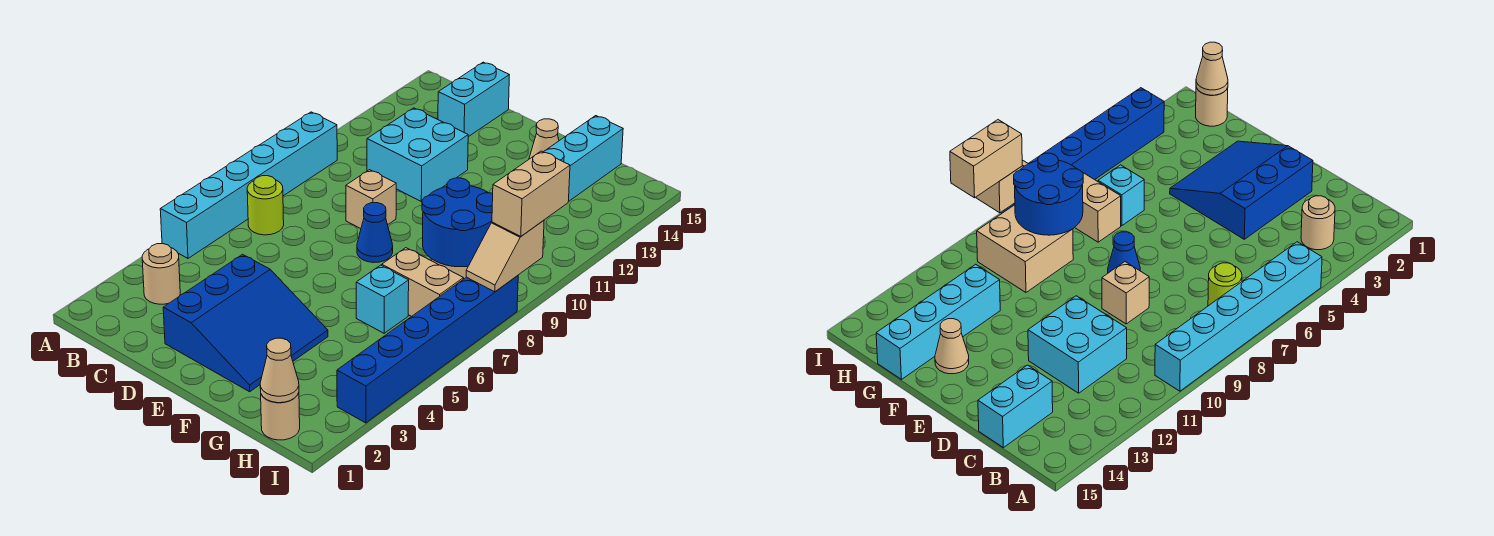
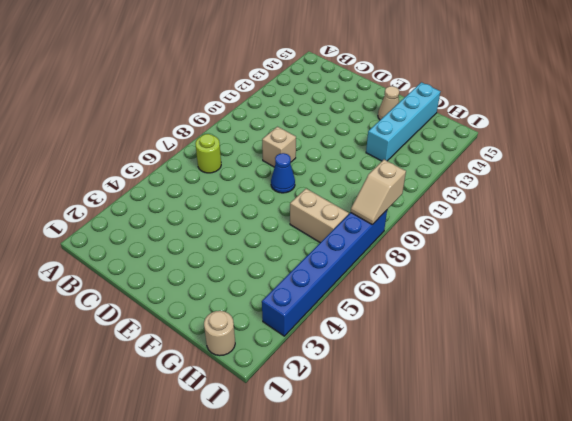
none -> cyan 1x6 brick [160,112,337,258]
none -> tan 1x1 round brick [142,244,180,304]
none -> cyan 2x2 brick [367,108,468,201]

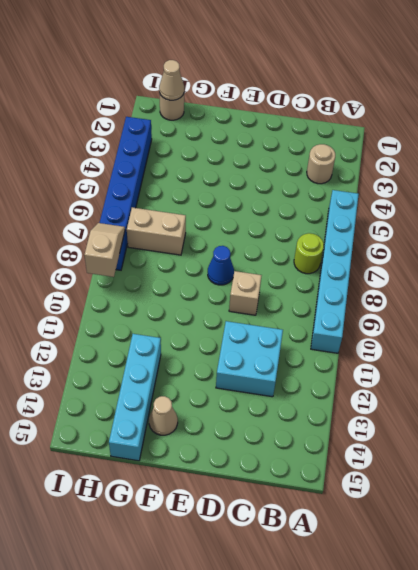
none -> cyan 1x2 brick [438,62,509,137]
none -> blue 3x3 slope [163,254,328,392]
none -> cyan 1x1 brick [356,265,409,333]

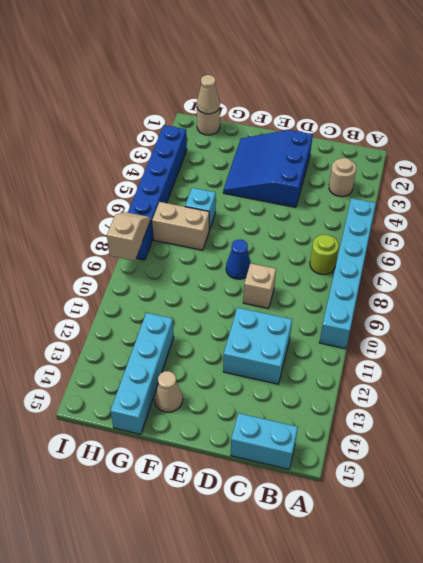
cyan 1x2 brick [231,413,298,469] -> cyan 1x2 brick turned to [438,62,509,137]
none -> tan 2x2 brick [977,205,1073,292]
none -> blue 2x2 round brick [422,178,493,267]
none -> tan 1x2 brick [492,151,570,236]

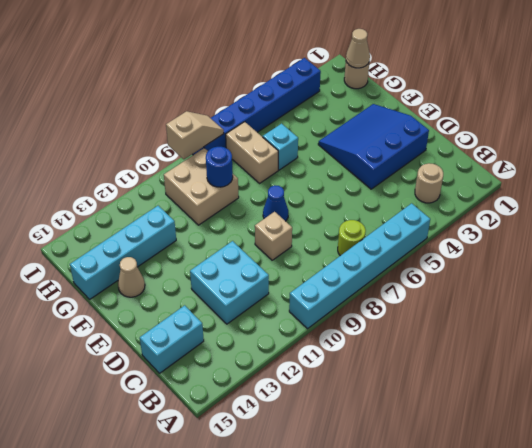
blue 1x1 round brick [206,147,233,187] -> blue 2x2 round brick [422,178,493,267]
none -> tan 1x2 brick [492,151,570,236]

